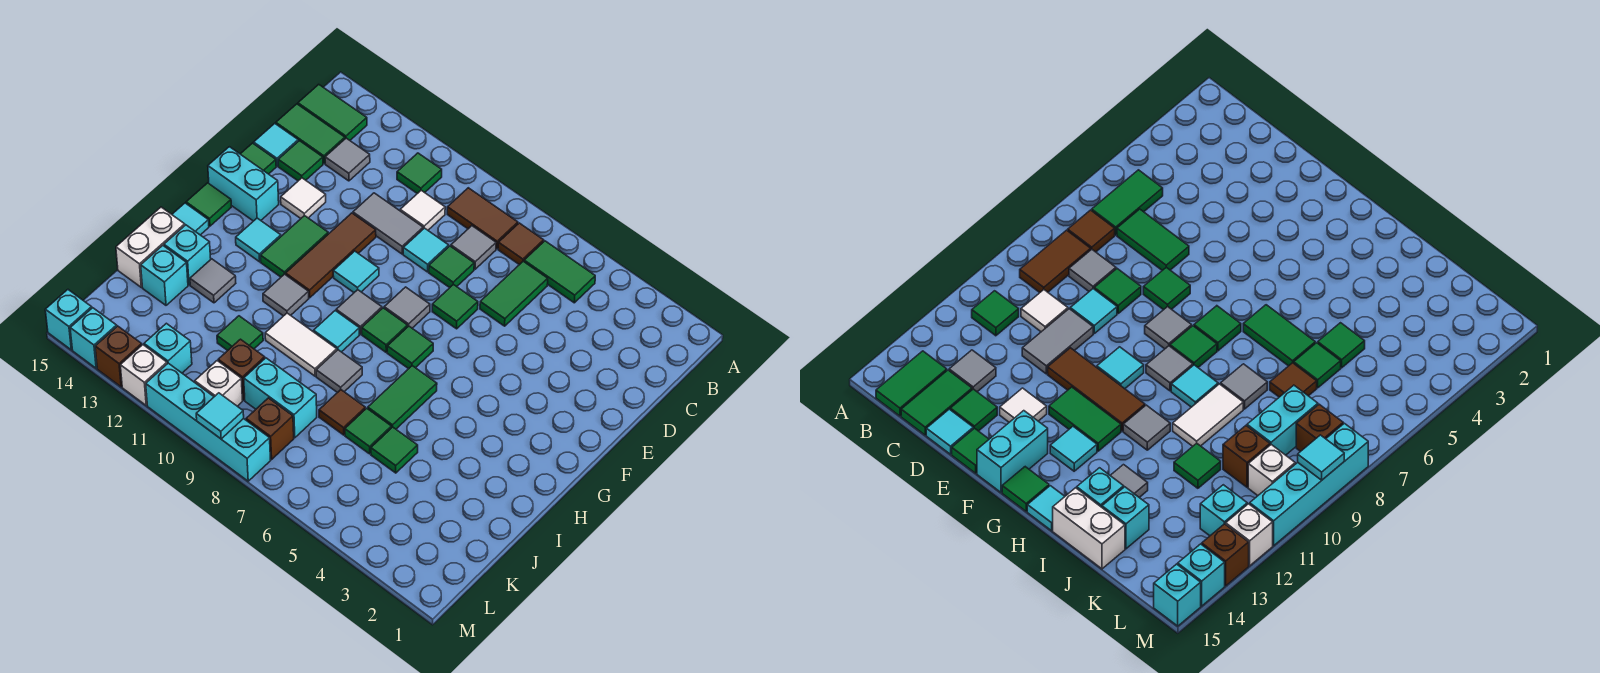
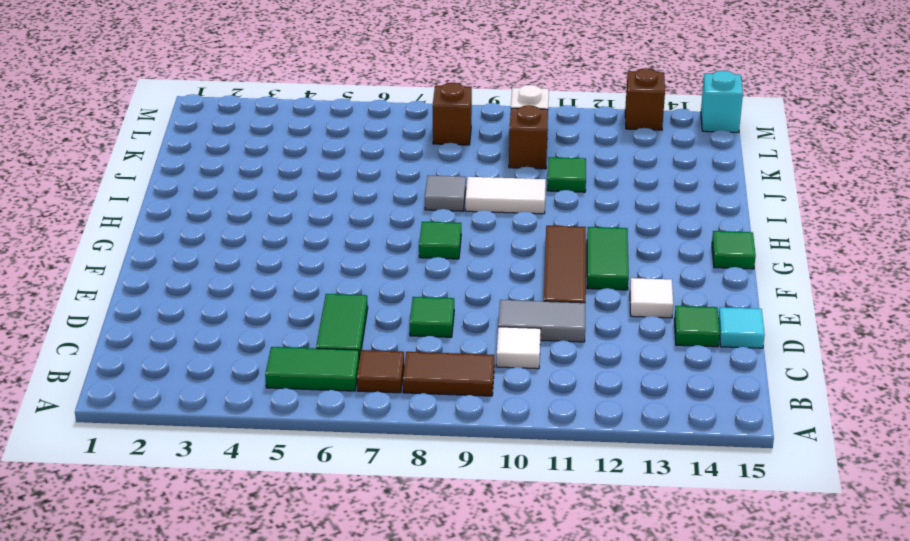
none -> green 1x1 tile [397,153,442,194]
none -> green 1x2 tile [298,84,367,140]
none -> grey 1x1 tile [451,226,496,269]
none -> grey 1x1 tile [325,138,370,181]

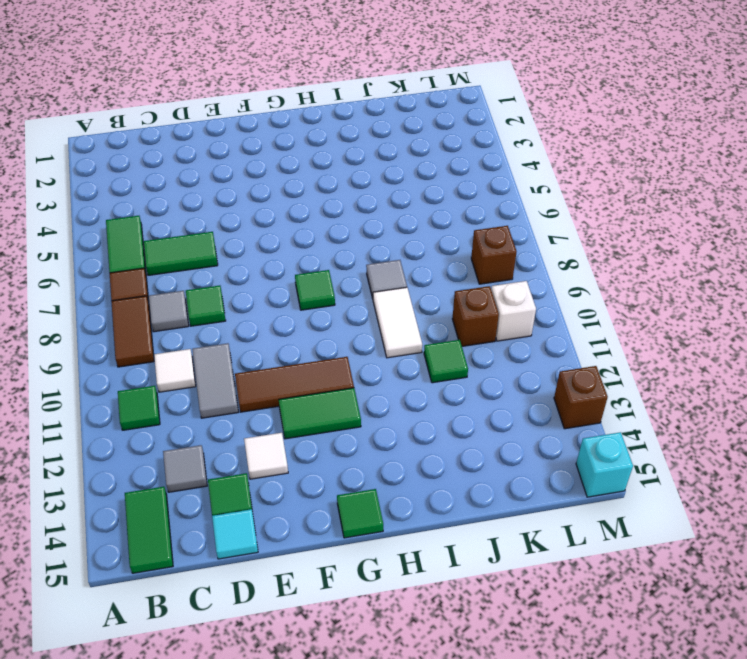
none -> green 1x2 tile [276,104,345,164]
none -> cyan 1x1 tile [403,228,449,272]
none -> green 1x1 tile [432,284,478,329]
none -> green 1x1 tile [241,143,276,174]

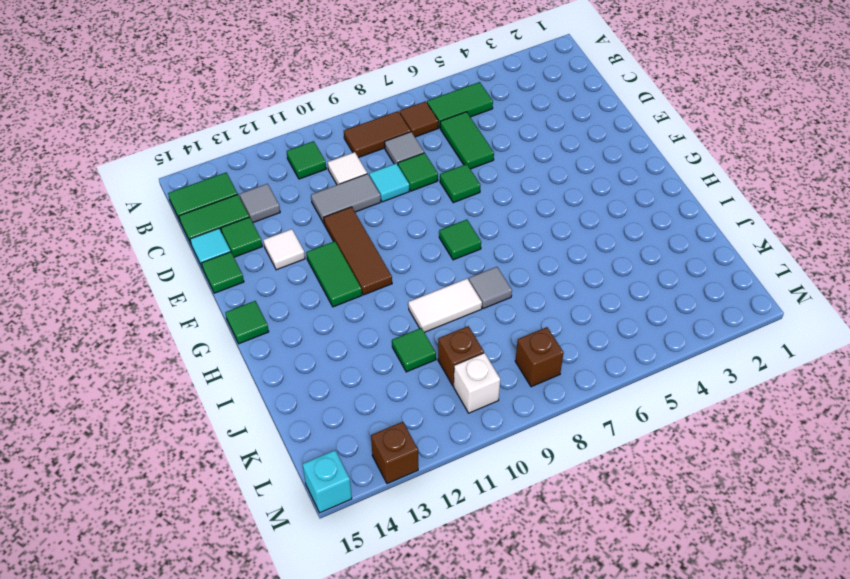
none -> grey 1x1 tile [384,287,430,328]
none -> cyan 1x1 tile [333,251,379,292]
none -> cyan 1x2 brick [208,147,279,221]
none -> green 1x1 tile [387,326,433,369]

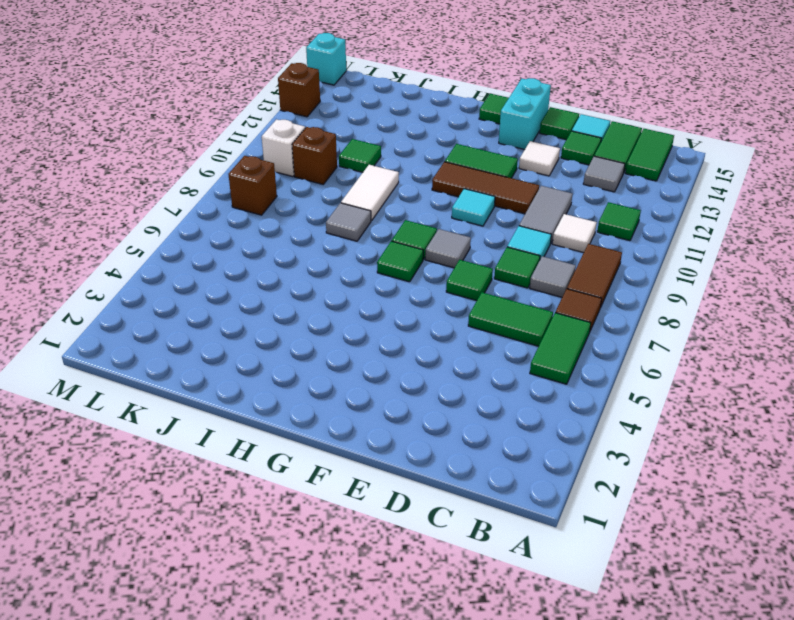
none -> grey 1x1 tile [336,290,382,334]
none -> cyan 1x1 tile [236,218,281,262]
none -> green 1x2 tile [368,366,437,429]
none -> cyan 1x1 tile [314,311,359,352]

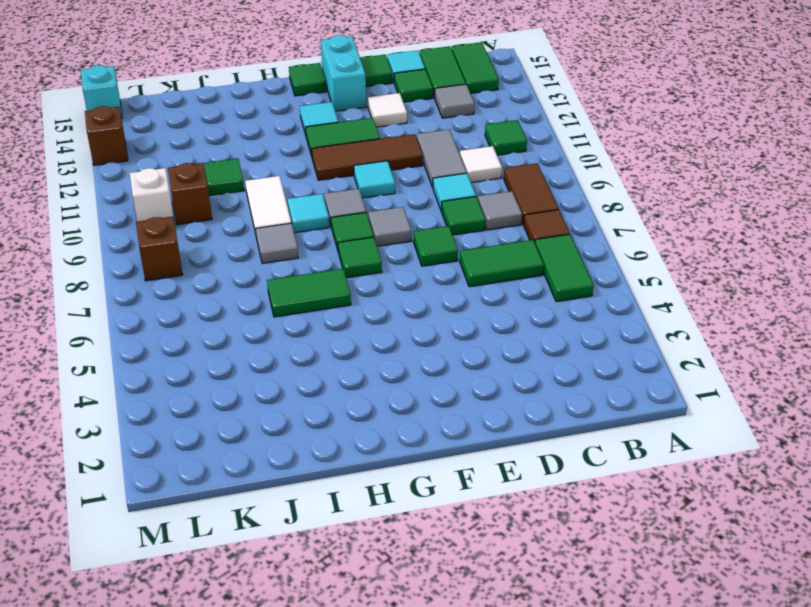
none -> grey 1x1 tile [263,274,309,316]
none -> cyan 1x1 tile [172,203,209,235]
none -> grey 1x1 tile [190,259,236,303]
none -> cyan 1x1 brick [164,225,211,285]

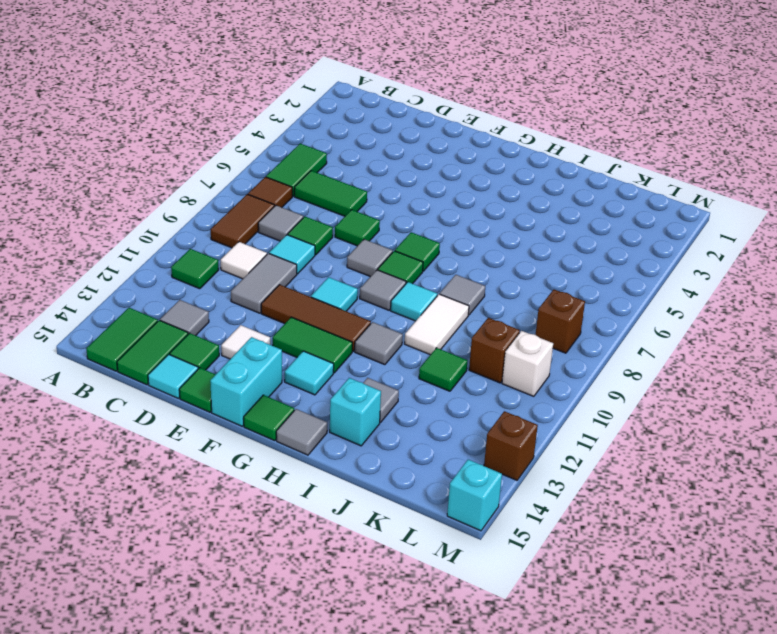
grey 1x1 tile [276,409,327,455] -> cyan 1x1 tile [172,203,209,235]
none -> green 1x2 tile [368,366,437,429]
none -> white 1x2 brick [116,207,185,287]
none -> green 1x1 tile [371,427,418,473]
none -> green 1x1 tile [345,408,391,454]

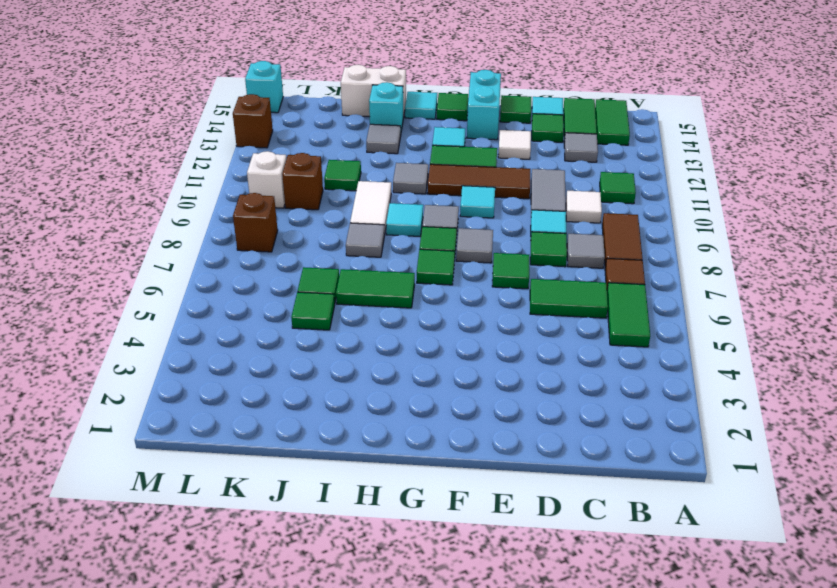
none -> brown 1x1 tile [319,390,365,435]
none -> cyan 1x1 brick [141,245,188,305]
none -> cyan 1x2 brick [244,358,317,438]
none -> cyan 1x1 brick [144,323,192,373]

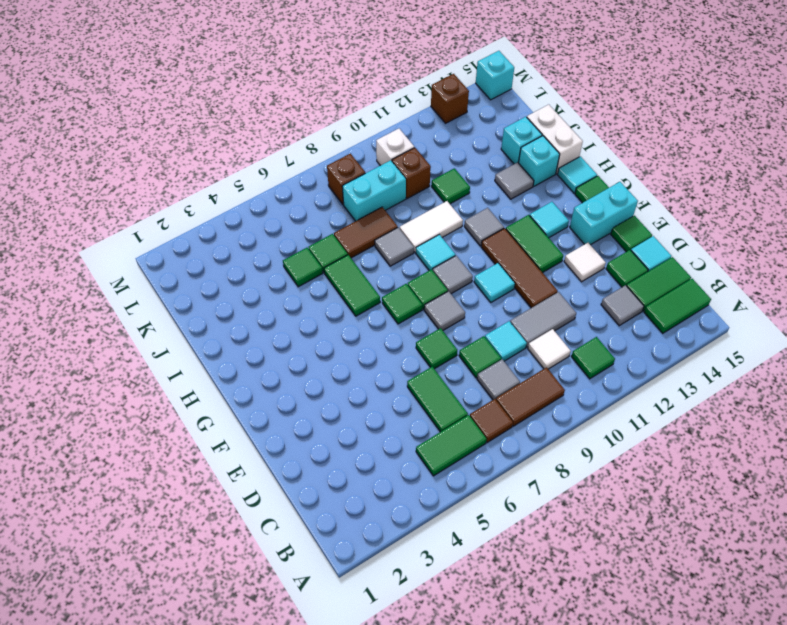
brown 1x2 tile [334,207,398,258] -> brown 1x1 tile [319,390,365,435]
none -> cyan 1x1 brick [144,323,192,373]
none -> cyan 1x4 brick [146,363,271,481]
none -> white 1x1 brick [120,345,167,405]
none -> cyan 1x1 brick [70,308,117,368]

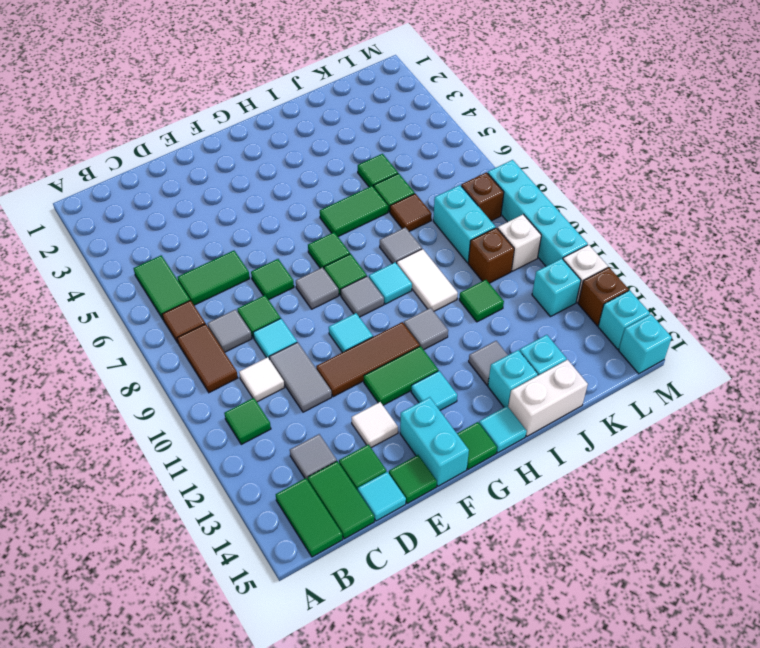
none -> cyan 1x1 tile [196,393,244,439]

